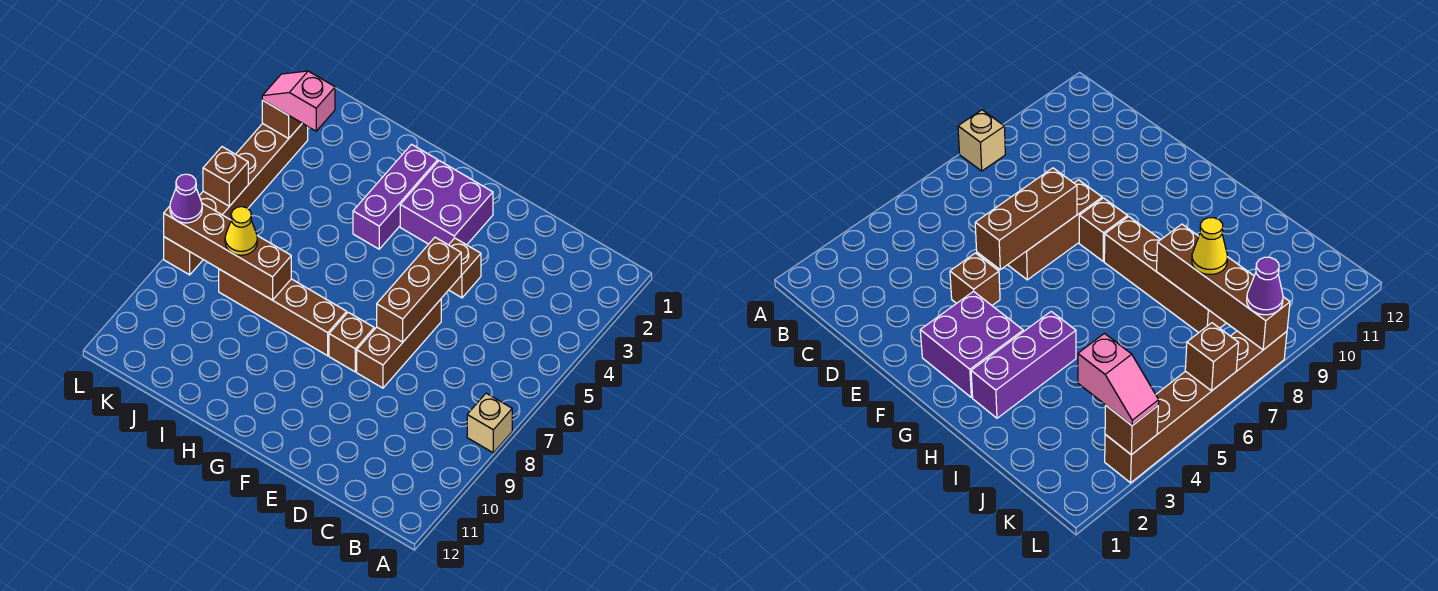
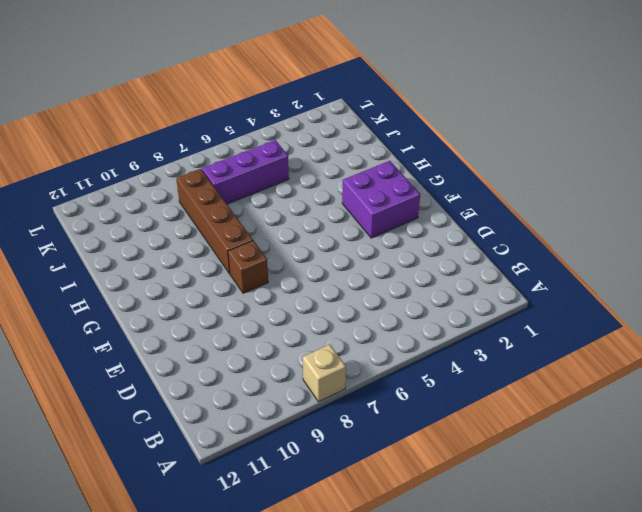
purple 1x3 brick [202,140,289,204] -> purple 1x3 brick moved to [353,144,438,249]
none -> brown 1x1 brick [449,238,481,298]
none -> brown 1x3 brick [357,299,441,388]
none -> brown 1x6 brick [164,123,308,275]

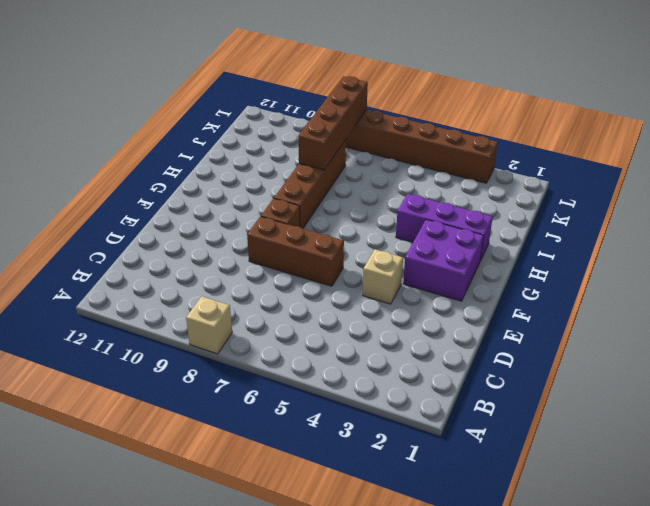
tan 1x1 brick [363,249,403,304] -> brown 1x1 brick [449,238,481,298]
none -> brown 1x3 brick [377,237,461,342]
none -> brown 1x1 brick [262,100,302,139]
none -> brown 1x1 brick [203,147,248,206]

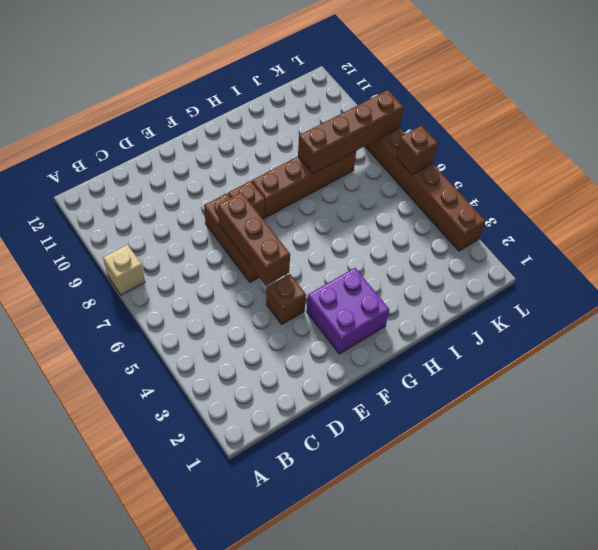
none -> purple 1x3 brick [353,144,438,249]
none -> brown 1x1 brick [262,100,302,139]
none -> yellow 1x1 cone [225,207,257,255]

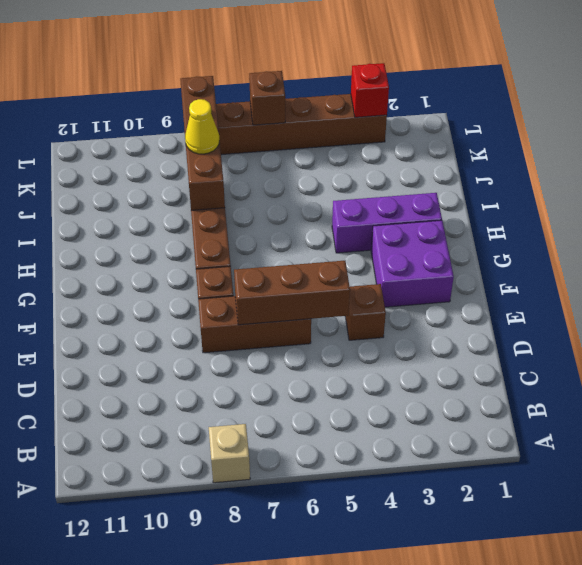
red 1x1 brick [351,63,389,117] -> brown 1x1 brick [262,100,302,139]
none -> pink 1x2 slope [262,71,335,131]
none -> purple 1x1 cone [170,174,202,223]

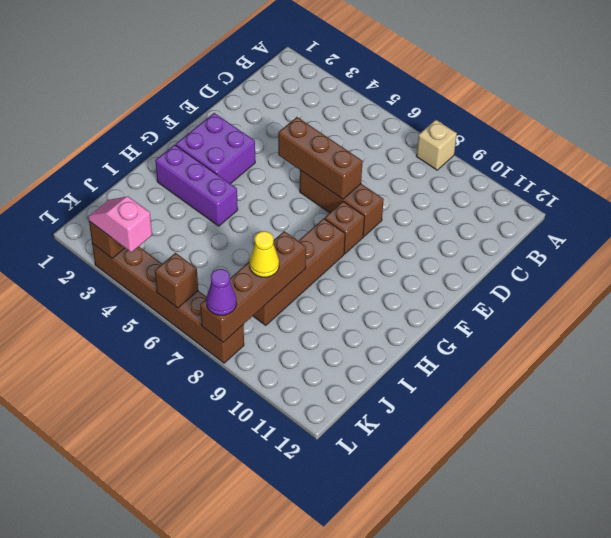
pink 1x2 slope [88,196,152,252] -> pink 1x2 slope turned to [262,71,335,131]
none -> brown 1x1 brick [449,238,481,298]

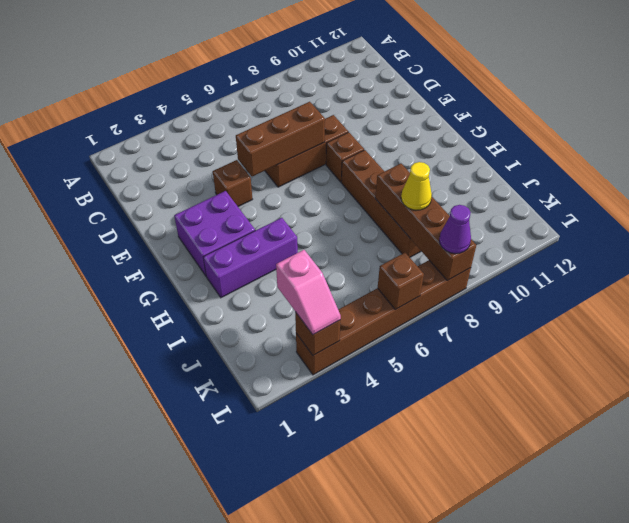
none -> tan 1x1 brick [467,393,512,453]

